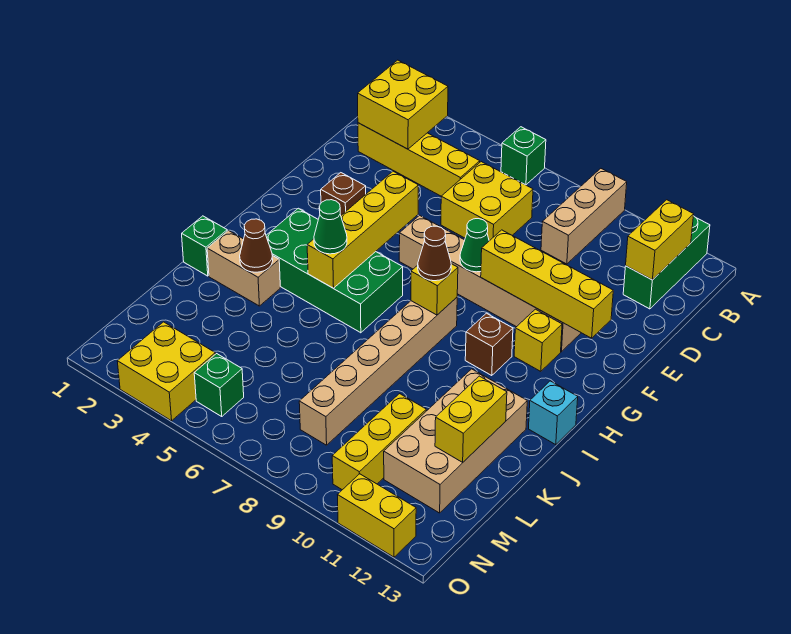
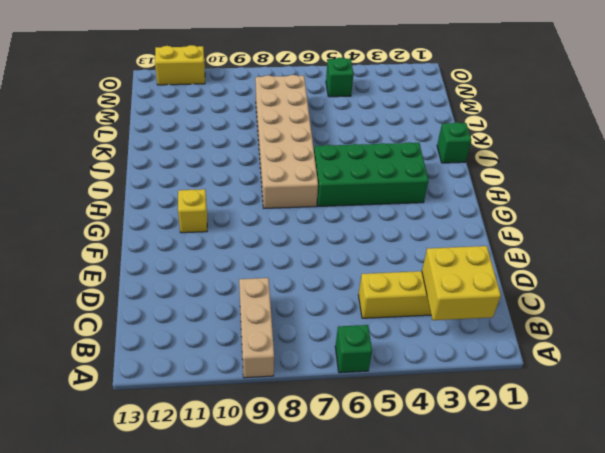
tan 2x6 brick [255,75,318,208] -> tan 1x6 brick [299,298,457,445]
none -> green 1x3 brick [623,216,710,309]
none -> yellow 2x2 brick [441,162,533,241]
none -> brown 1x1 brick [321,173,366,215]

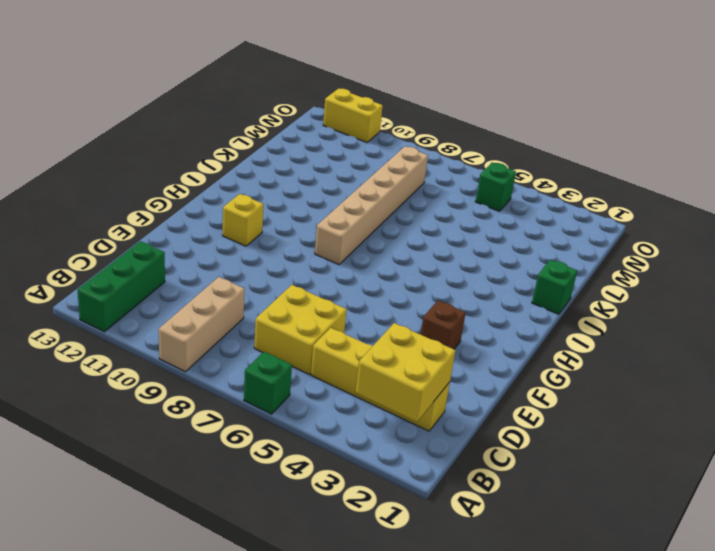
none -> tan 1x6 brick [399,215,581,352]
none -> green 2x4 brick [266,208,403,333]
none -> brown 1x1 brick [465,313,513,376]

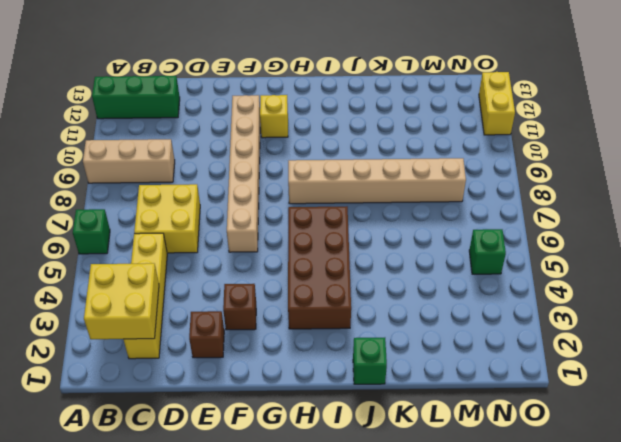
brown 1x1 brick [189,311,224,358] -> brown 1x1 brick moved to [465,313,513,376]
brown 2x4 brick [288,206,351,329] -> green 2x4 brick [266,208,403,333]
none -> cyan 1x1 brick [529,381,578,445]
none -> tan 1x2 brick [207,230,280,306]
none -> tan 2x4 brick [384,369,527,513]

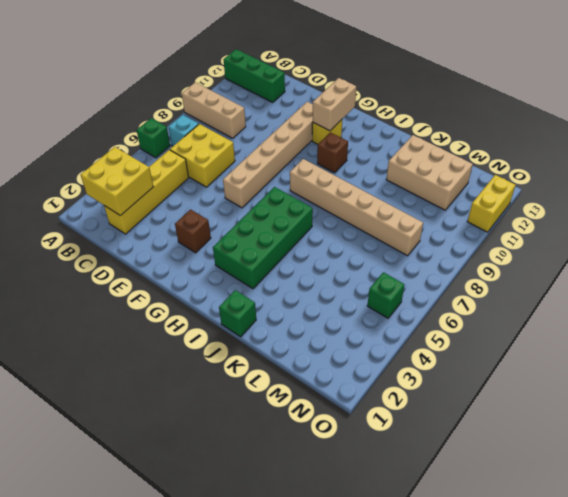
cyan 1x1 brick [168,115,199,146] -> cyan 1x1 brick moved to [529,381,578,445]
tan 1x2 brick [313,78,356,131] -> tan 1x2 brick moved to [207,230,280,306]
tan 2x3 brick [386,135,473,210] -> tan 2x4 brick [384,369,527,513]
none -> yellow 1x3 brick [332,394,426,490]
none -> yellow 2x2 brick [117,322,215,421]
none -> yellow 1x2 brick [626,200,694,280]

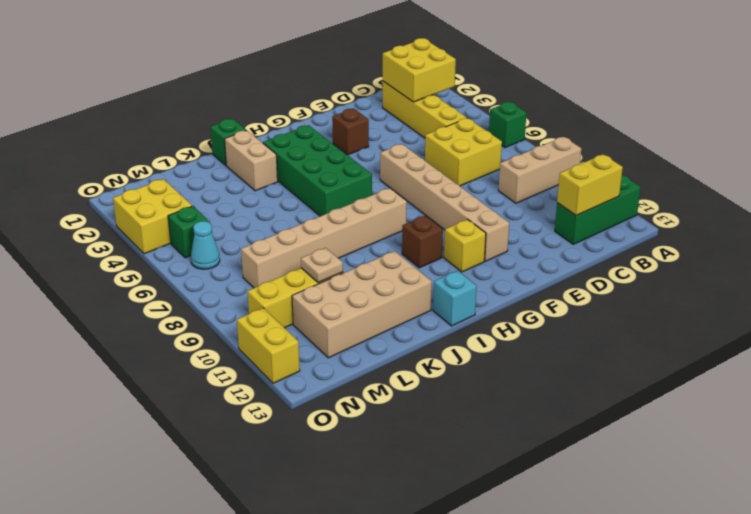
tan 1x1 plate [301,248,343,283] -> none
cyan 1x1 cone [191,221,220,269] -> none
none -> yellow 1x4 brick [307,171,418,288]
none -> green 1x1 cone [460,219,489,272]
none -> yellow 1x4 brick [481,230,613,338]

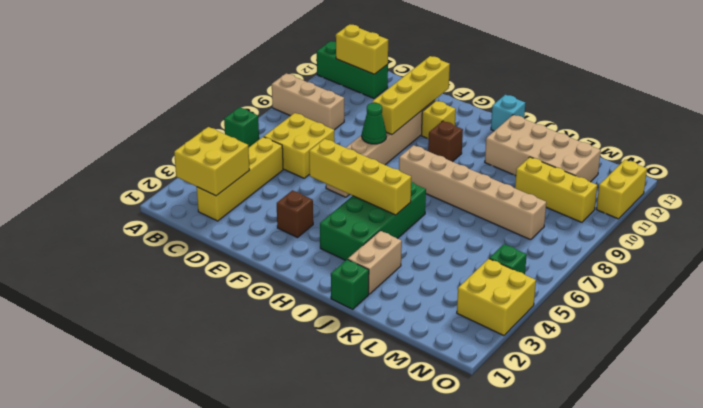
none -> yellow 1x1 brick [411,264,458,315]
none -> brown 1x1 cone [240,219,273,272]
none -> yellow 1x2 brick [435,376,507,463]

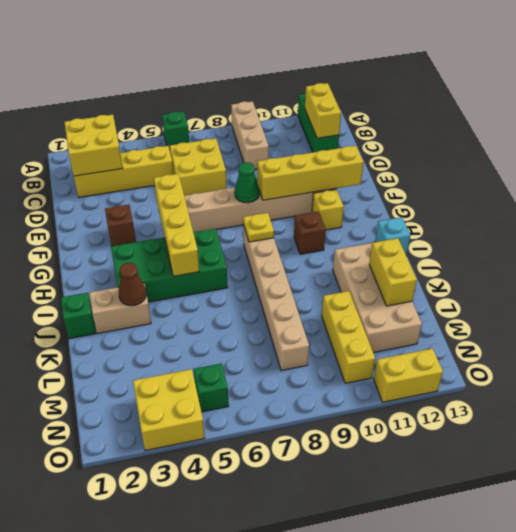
yellow 1x1 plate [243,213,274,242] -> yellow 1x1 brick [411,264,458,315]
none -> brown 1x1 cone [418,226,451,281]
none -> green 1x1 cone [314,200,347,254]

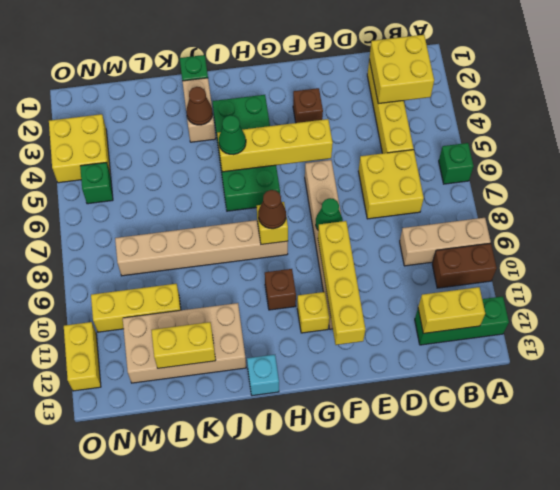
brown 1x2 brick [432,243,497,288] -> none

